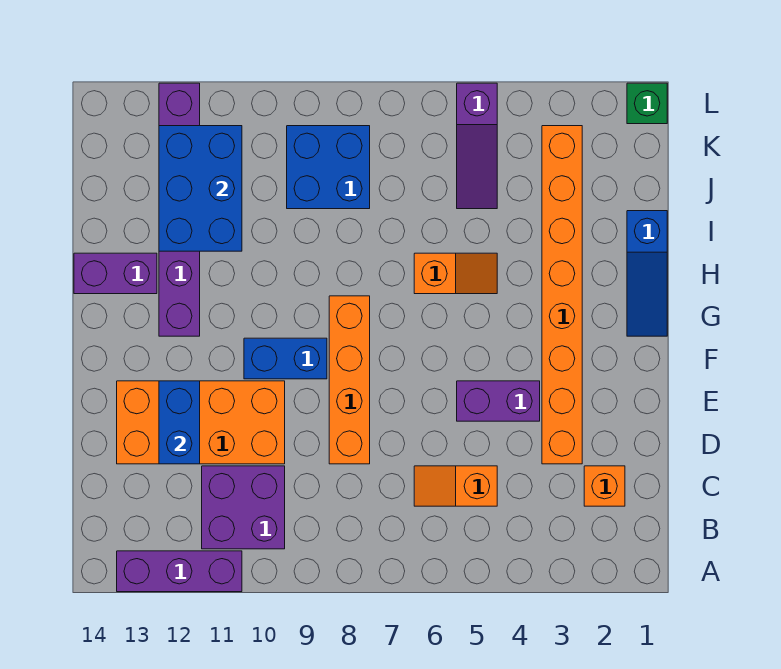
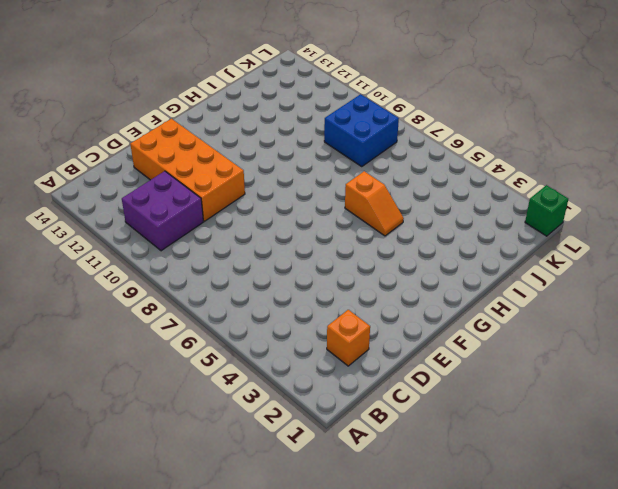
none -> purple 1x3 brick [117,551,242,592]
none -> orange 1x2 slope [414,466,497,506]
none -> orange 1x8 brick [542,126,582,464]

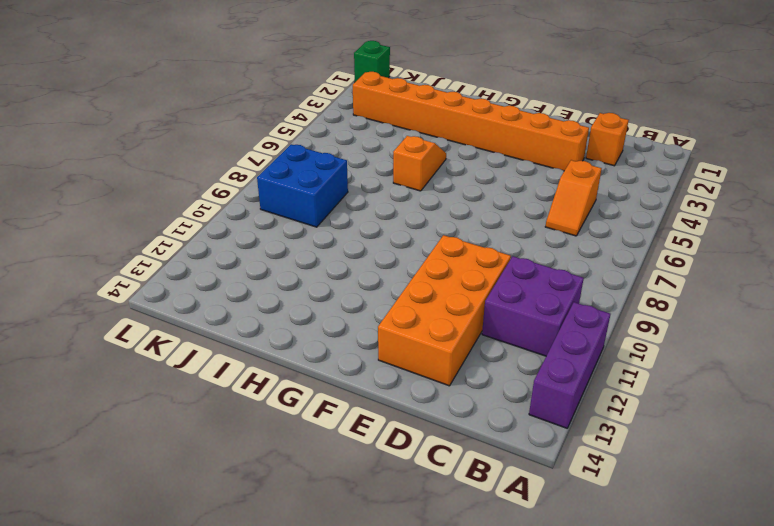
none -> orange 1x4 brick [329,296,370,464]
none -> purple 1x2 brick [457,381,540,421]
none -> blue 1x2 brick [244,338,327,379]

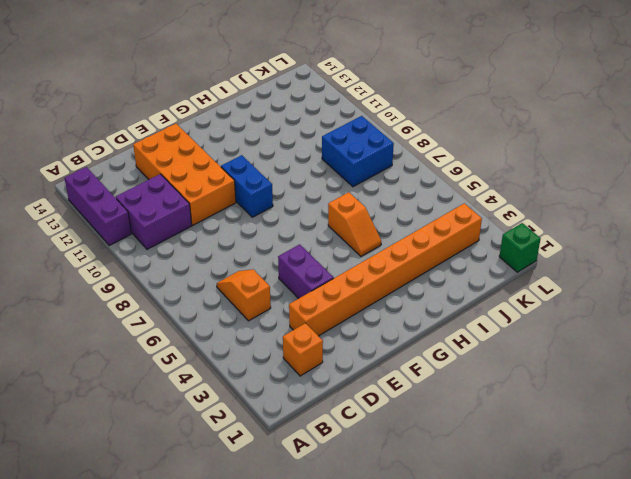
none -> orange 1x4 brick [329,296,370,464]
none -> blue 1x3 slope [627,211,667,336]
none -> purple 1x6 brick [159,83,200,336]

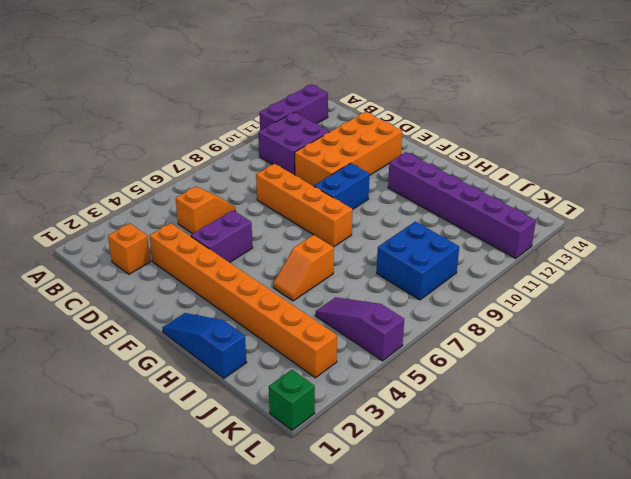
none -> purple 1x2 brick [74,253,157,294]
none -> blue 1x2 brick [159,381,200,464]
none -> blue 2x3 brick [159,126,242,251]

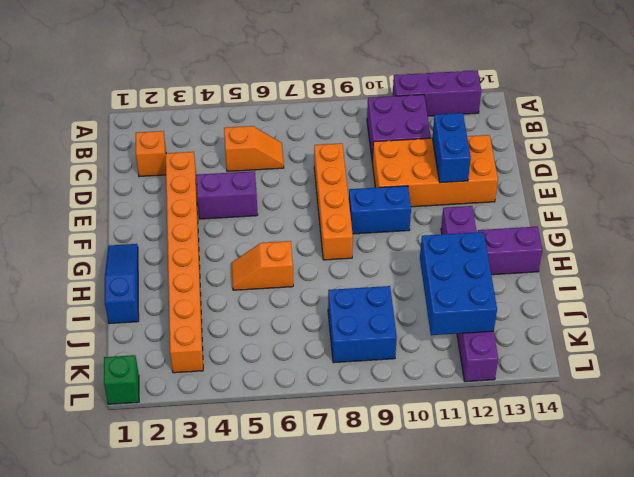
none -> purple 1x3 slope [457,83,497,209]

